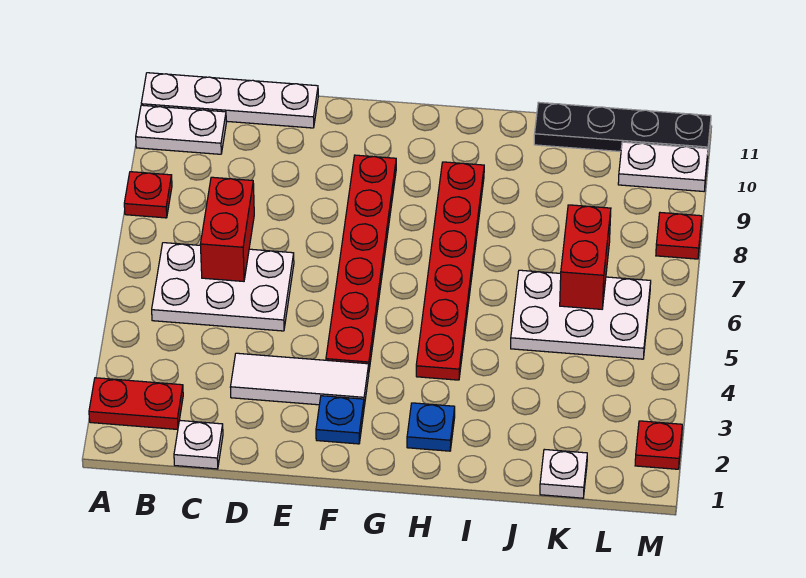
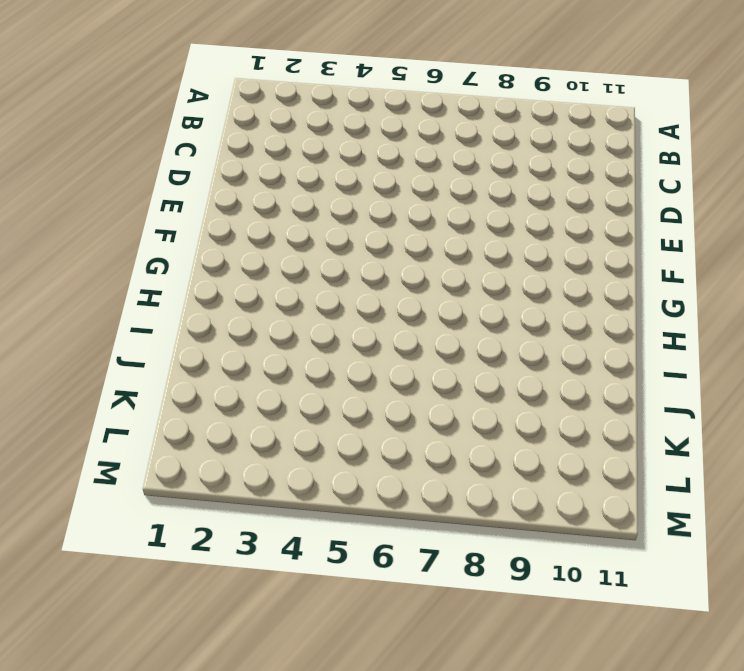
none -> red 1x2 plate [89,378,183,429]
none -> red 1x1 plate [124,172,172,218]
none -> white 1x2 plate [136,105,226,154]

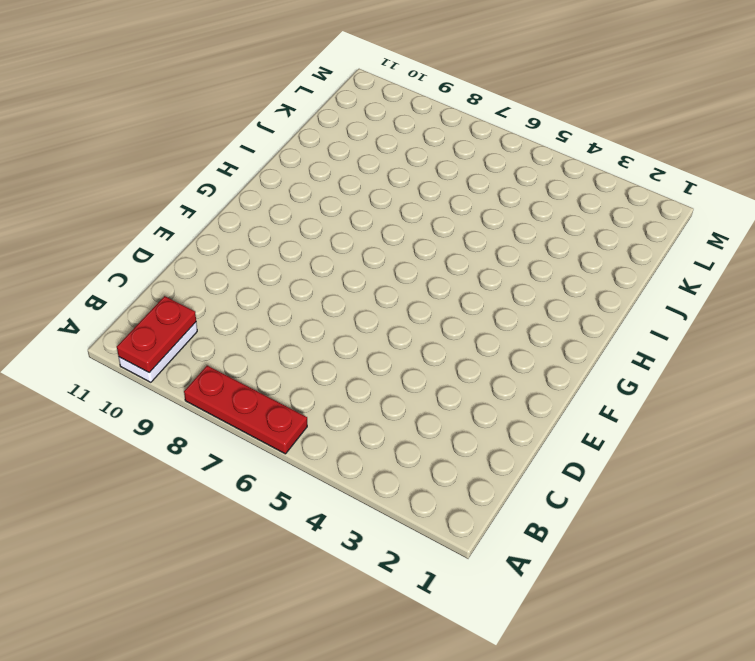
red 1x3 plate [184,366,307,454] -> red 1x1 plate [124,172,172,218]
red 1x2 plate [117,296,196,373] -> red 1x2 plate moved to [89,378,183,429]
none -> white 1x4 plate [141,73,318,128]
none -> white 2x3 plate [152,243,294,331]
none -> white 1x1 plate [174,420,223,469]

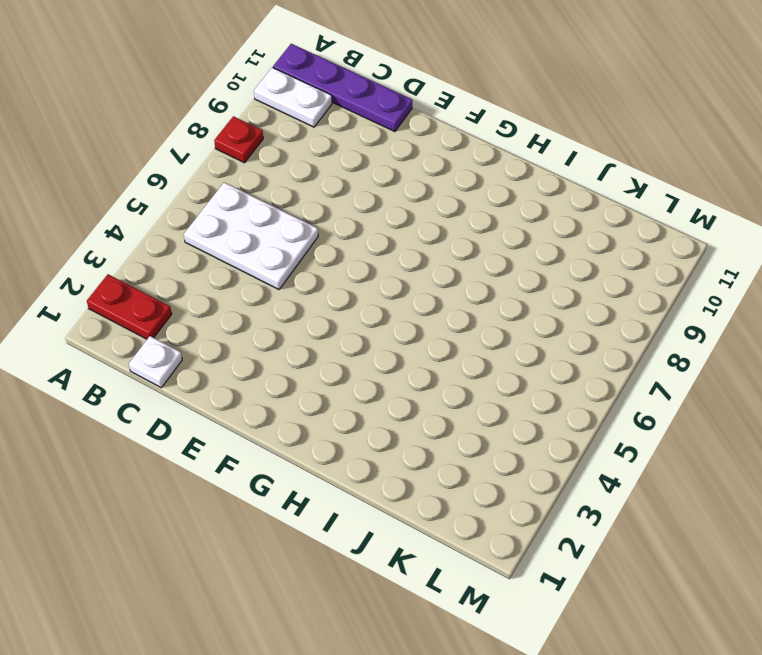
purple 1x4 plate [273,44,412,132] -> white 1x4 plate [141,73,318,128]
none -> white 1x3 tile [230,353,369,406]
none -> blue 1x1 plate [316,396,364,444]
none -> red 1x6 plate [326,155,396,369]

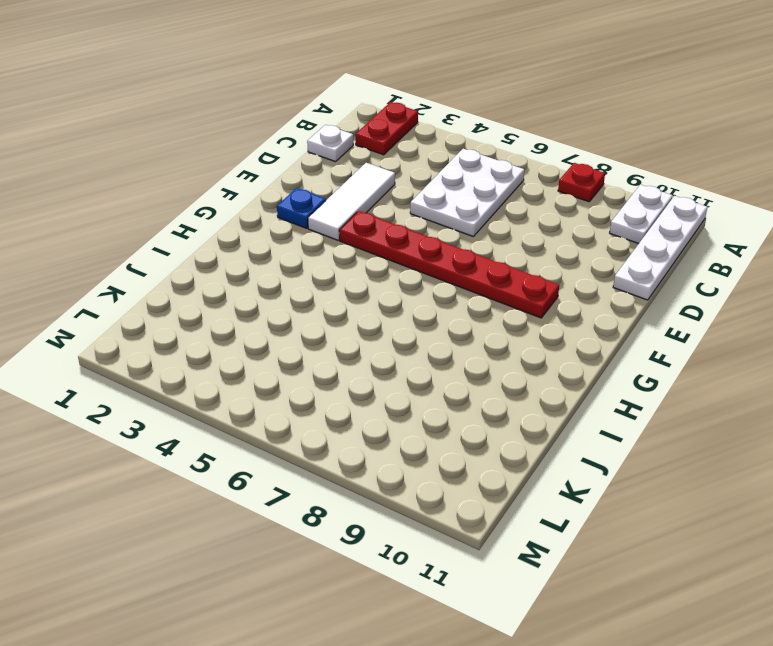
none -> blue 1x1 plate [407,403,455,451]
none -> red 1x6 plate [416,162,484,380]
none -> white 2x3 plate [511,270,651,359]

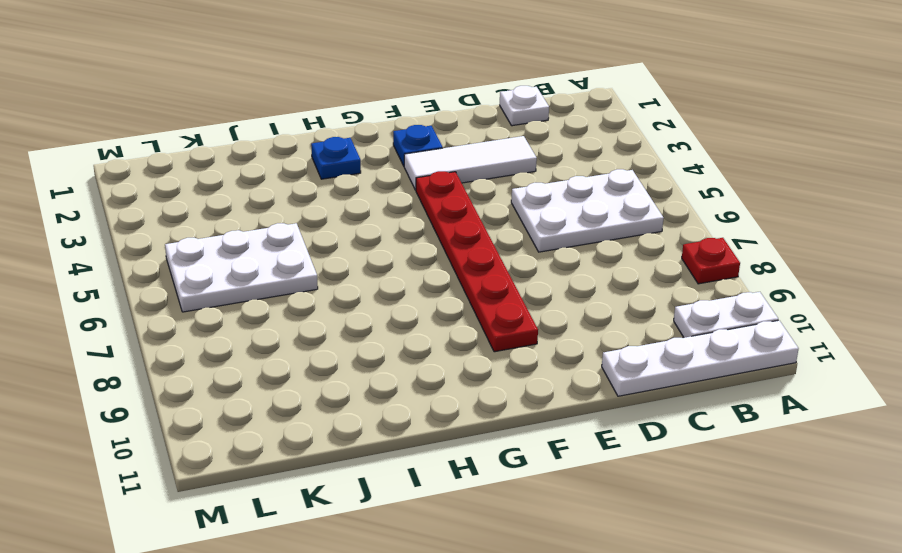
none -> red 1x2 plate [89,378,183,429]
none -> red 1x6 plate [416,162,484,380]
none -> black 1x4 plate [534,102,711,152]

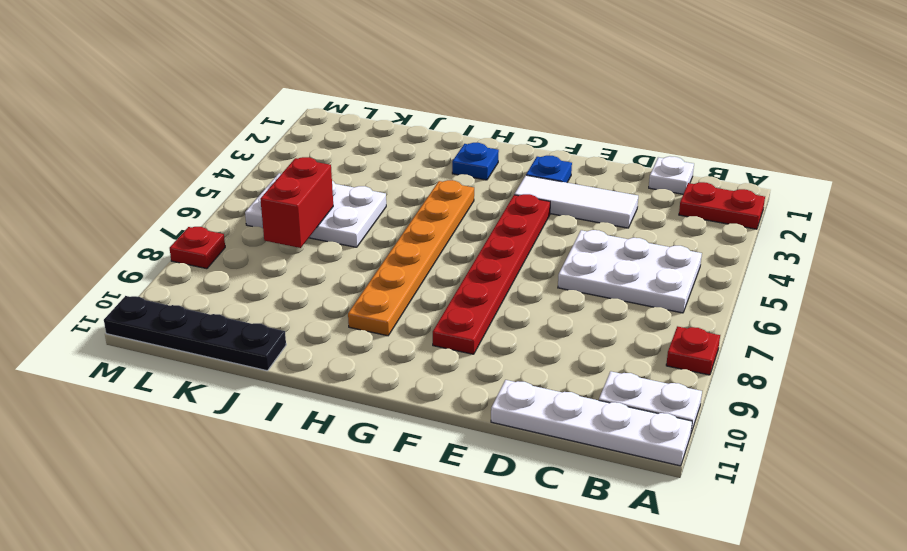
orange 1x6 plate [348,180,474,336] -> red 1x6 plate [416,162,484,380]
none -> white 1x1 plate [540,449,587,498]
none -> white 1x2 plate [618,142,708,191]
none -> red 1x1 plate [635,421,682,469]

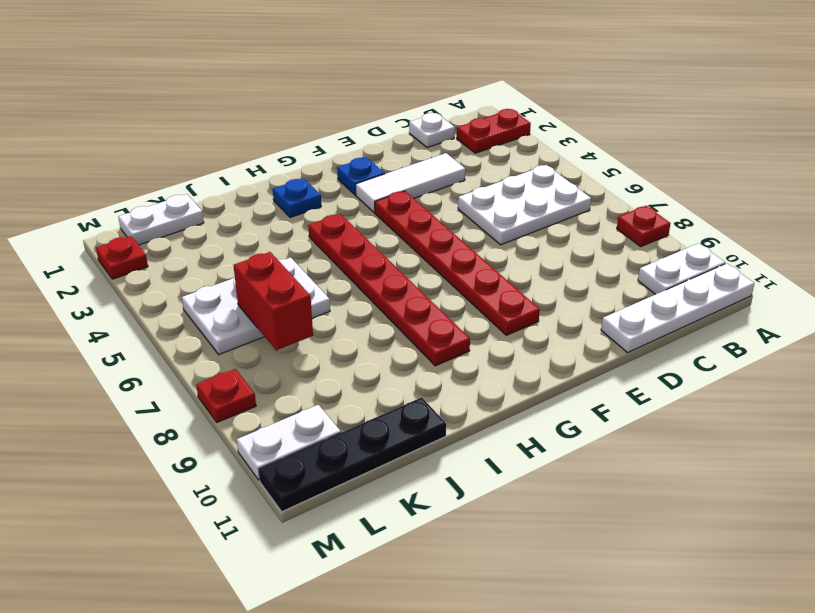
white 1x2 plate [118,194,204,245] -> white 1x1 plate [540,449,587,498]
none -> red 1x2 brick [200,177,254,281]

